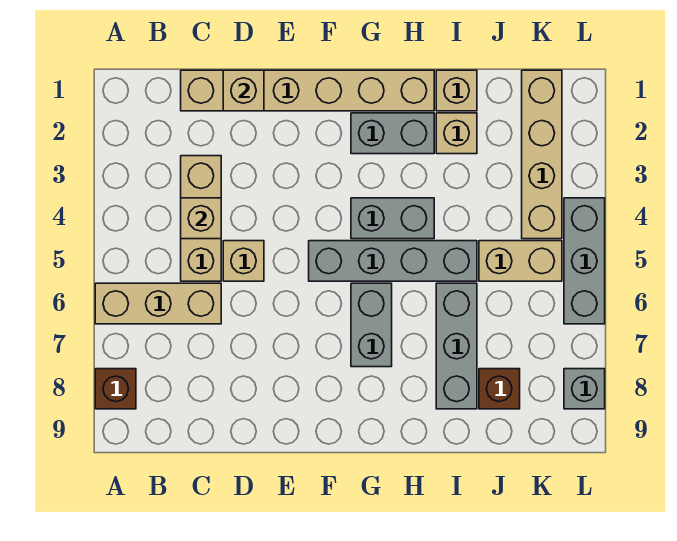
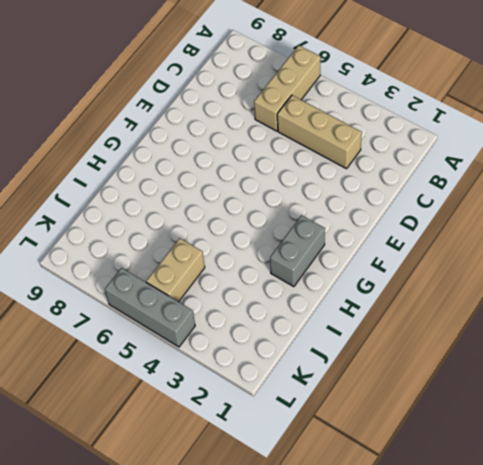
none -> brown 1x1 brick [95,369,136,409]
none -> tan 1x6 brick [181,70,434,111]
none -> tan 1x1 brick [223,241,264,281]

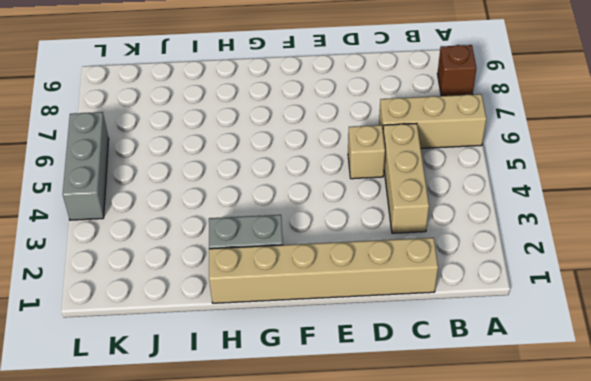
none -> grey 1x4 brick [309,241,477,281]
none -> grey 1x2 brick [351,198,434,239]
none -> grey 1x2 brick [351,283,392,367]

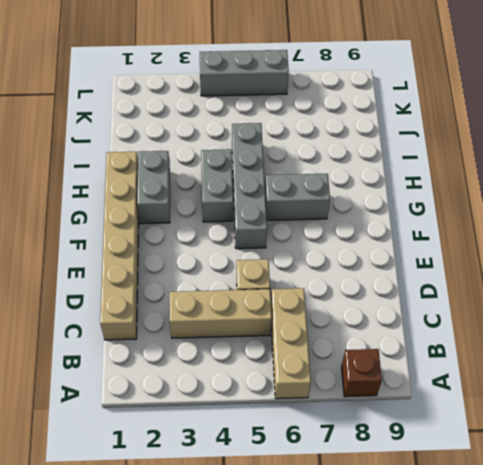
none -> tan 1x1 brick [436,70,477,111]
none -> tan 1x1 brick [436,113,477,154]
none -> grey 1x3 brick [436,283,477,409]

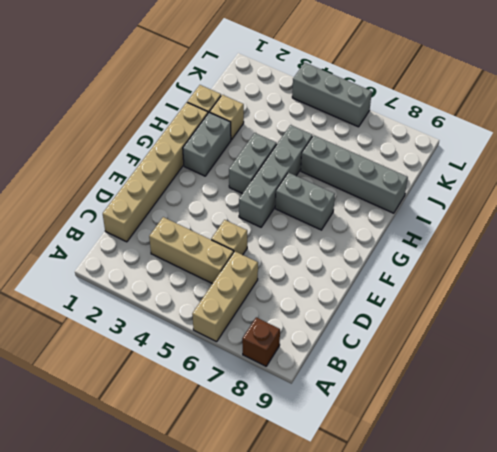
grey 1x4 brick [301,135,408,213] -> grey 1x3 brick [436,283,477,409]
none -> tan 1x2 brick [479,241,562,281]
none -> brown 1x1 brick [479,369,520,409]
none -> tan 1x4 brick [522,70,562,239]

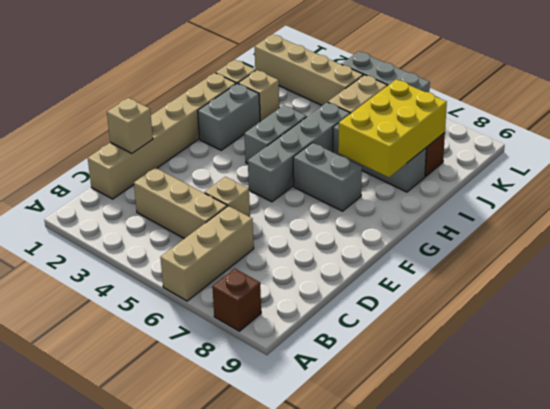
yellow 2x3 brick [338,80,447,177] -> none
none -> grey 1x1 brick [564,369,605,409]
none -> tan 1x1 brick [181,198,221,239]

